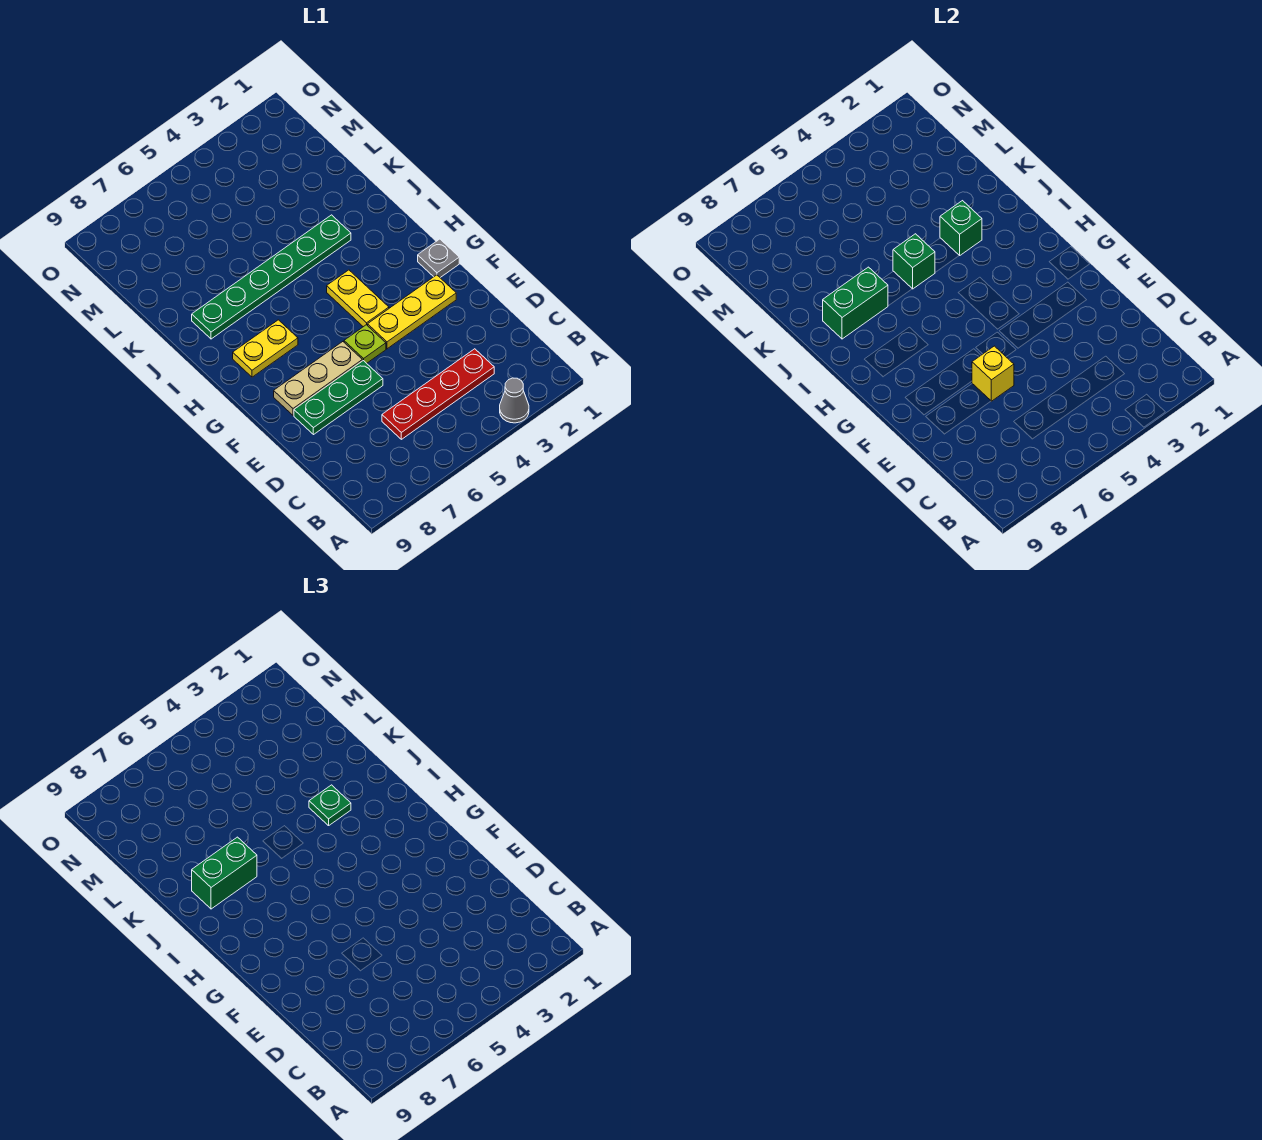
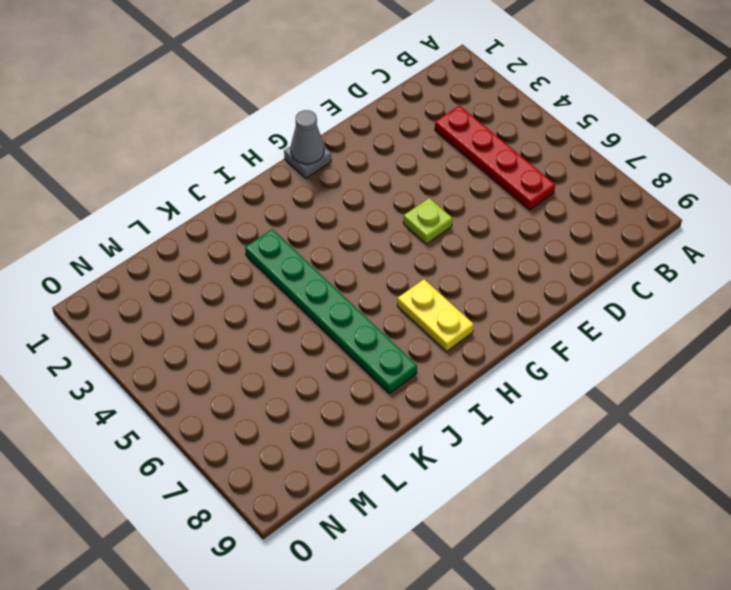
grey 1x1 cone [291,110,324,164] -> grey 1x1 cone moved to [500,378,529,423]
none -> green 1x3 plate [294,361,383,435]
none -> yellow 1x3 plate [368,275,456,349]
none -> tan 1x3 plate [274,342,362,415]

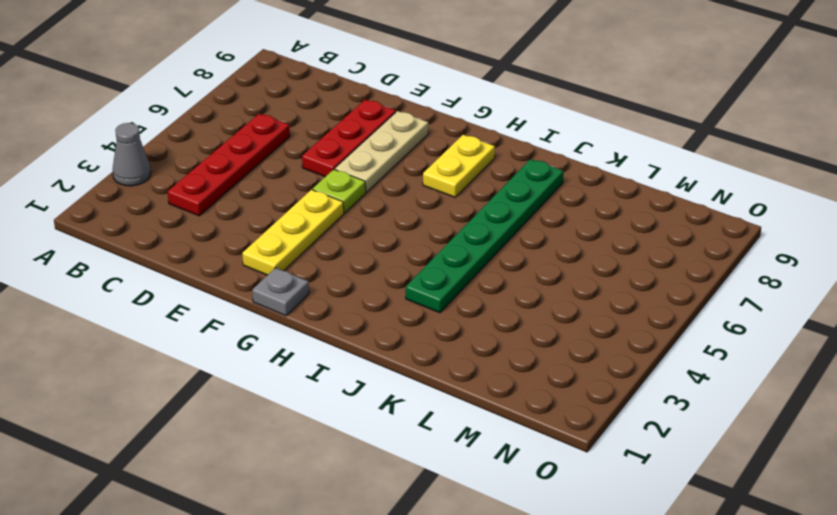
red 1x3 plate [302,99,396,177] -> green 1x3 plate [294,361,383,435]
none -> yellow 1x2 plate [327,270,389,327]
none -> yellow 1x1 brick [972,346,1014,401]
none -> green 1x1 brick [940,201,982,256]

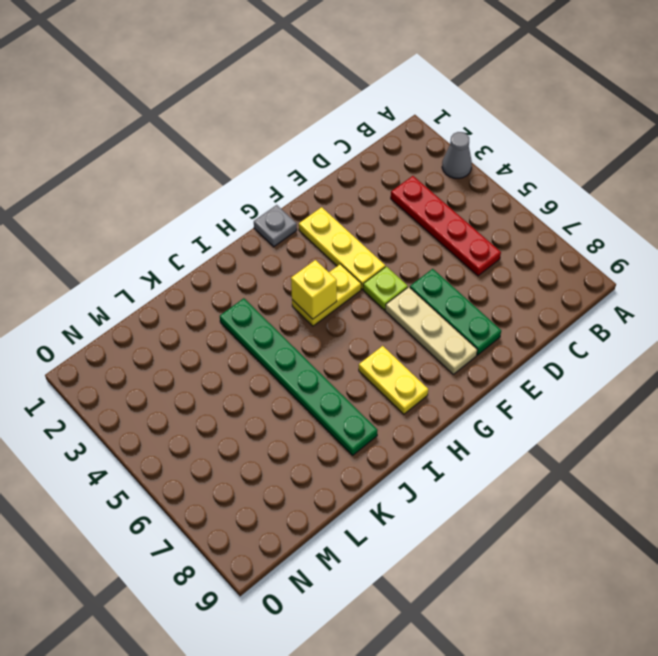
yellow 1x1 brick [291,260,337,319] -> yellow 1x1 brick moved to [972,346,1014,401]
none -> green 1x1 brick [940,201,982,256]
none -> green 1x1 brick [893,234,935,289]
none -> green 1x2 brick [823,267,888,339]

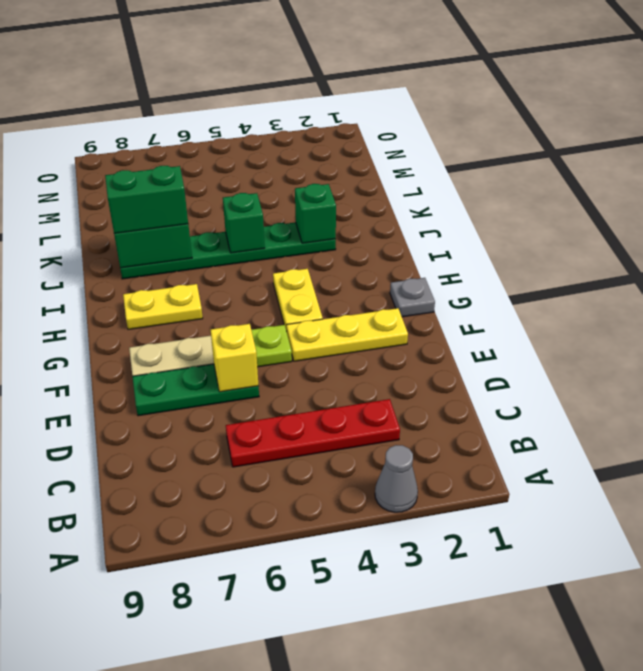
none -> green 1x1 plate [309,785,351,826]

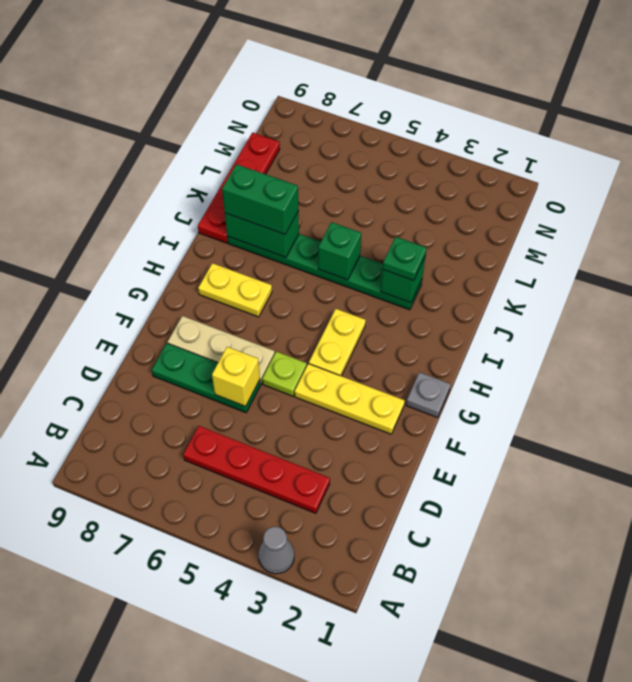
red 1x4 plate [198,133,280,243] -> none

